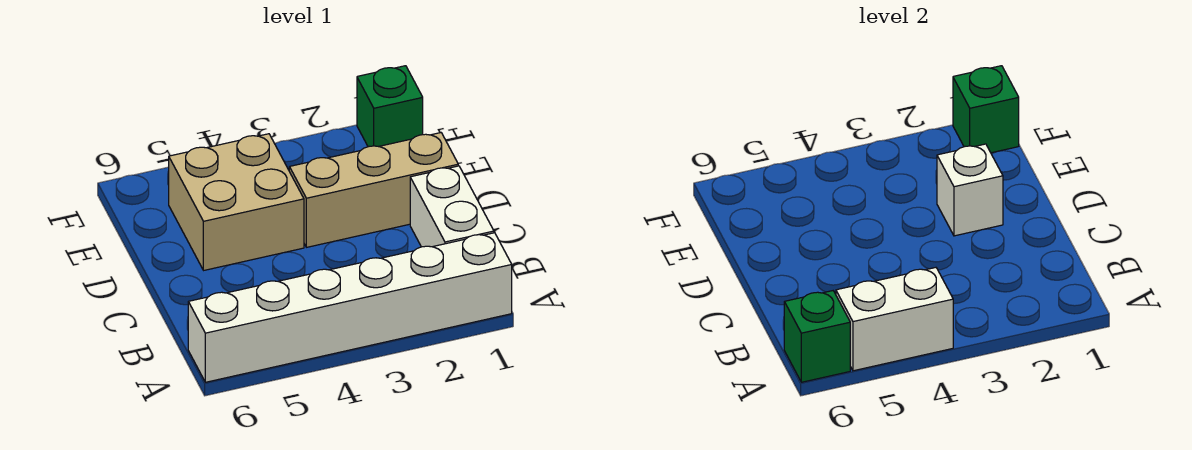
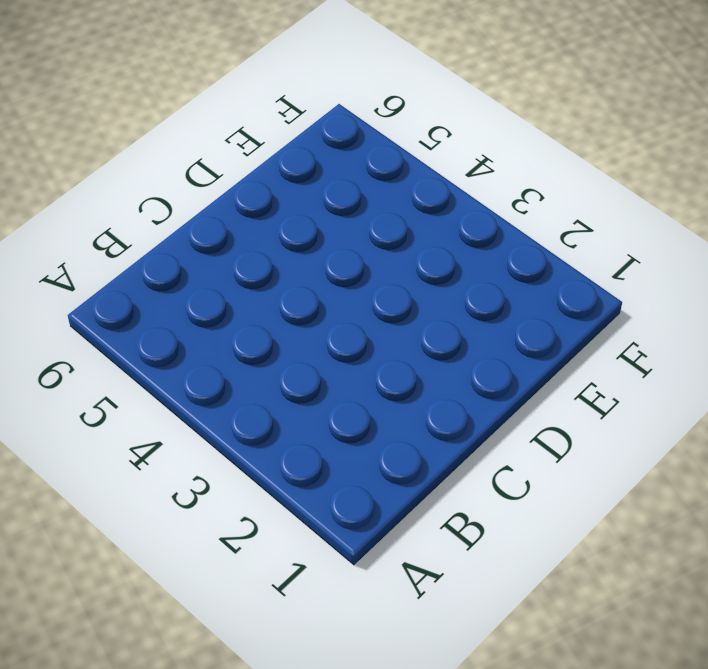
none -> white 1x6 brick [188,233,512,382]
none -> white 1x2 brick [410,166,494,247]

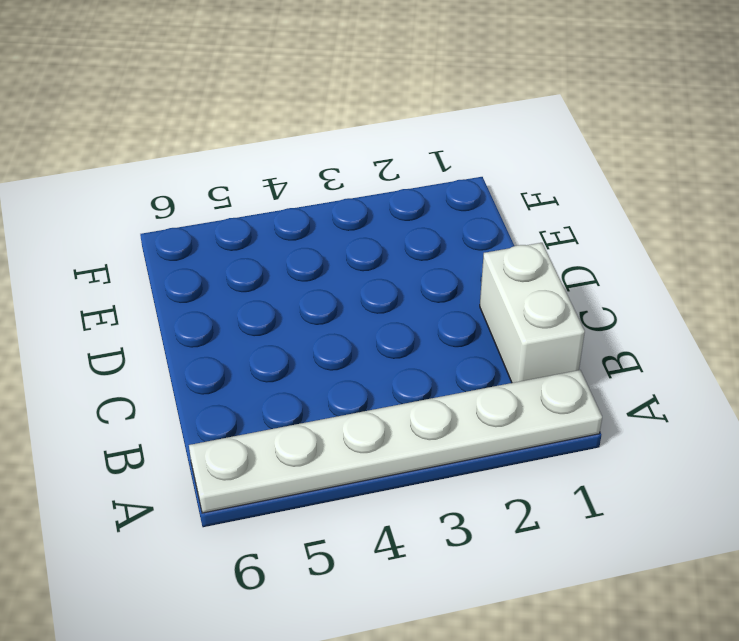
white 1x6 plate [189,370,602,513] -> white 1x6 brick [188,233,512,382]
none -> tan 1x3 brick [289,133,458,247]
none -> tan 2x2 brick [169,134,304,270]

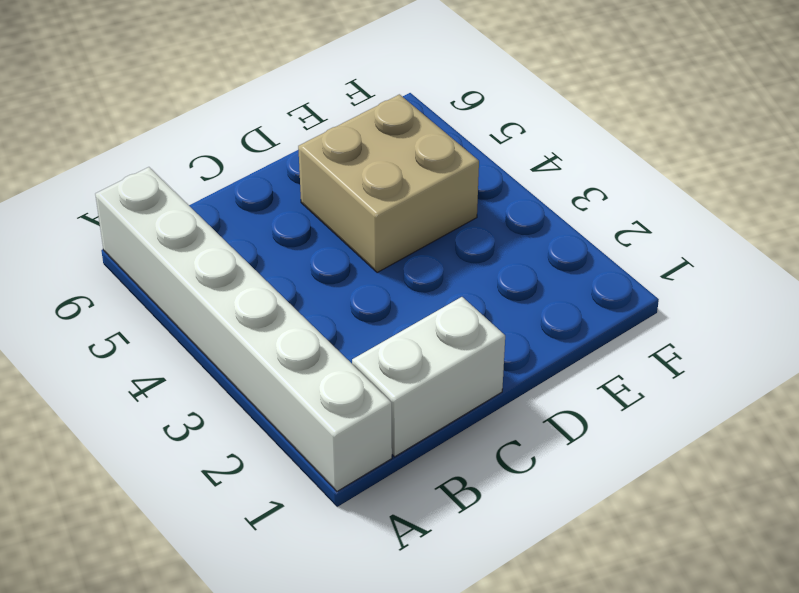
none -> tan 1x3 brick [289,133,458,247]
none -> green 1x1 brick [357,66,423,147]

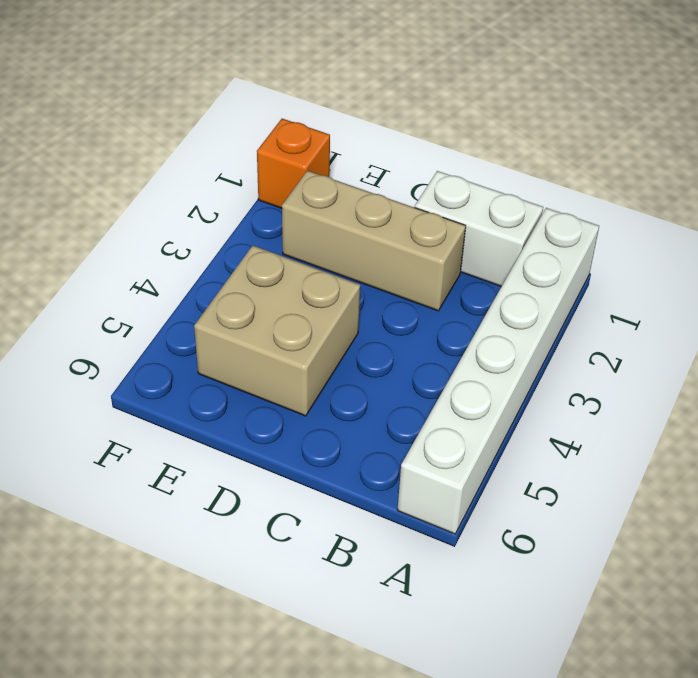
tan 1x3 brick [282,171,466,311] -> tan 1x3 brick turned to [289,133,458,247]
orange 1x1 brick [257,119,330,208] -> green 1x1 brick [357,66,423,147]
none -> white 1x2 brick [836,268,953,371]
none -> green 1x1 brick [784,291,850,382]

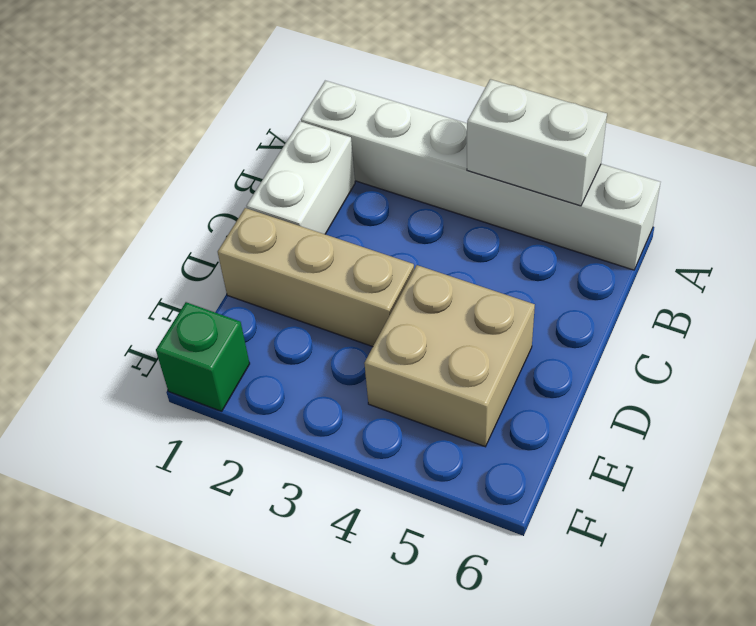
none -> green 1x1 brick [784,291,850,382]
none -> white 1x1 brick [937,144,1003,236]

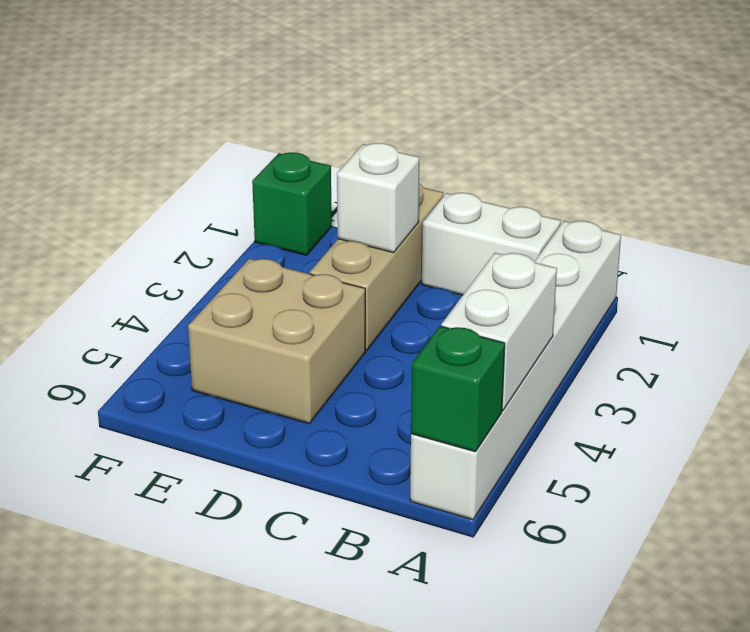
none -> green 1x1 brick [953,66,1019,153]

